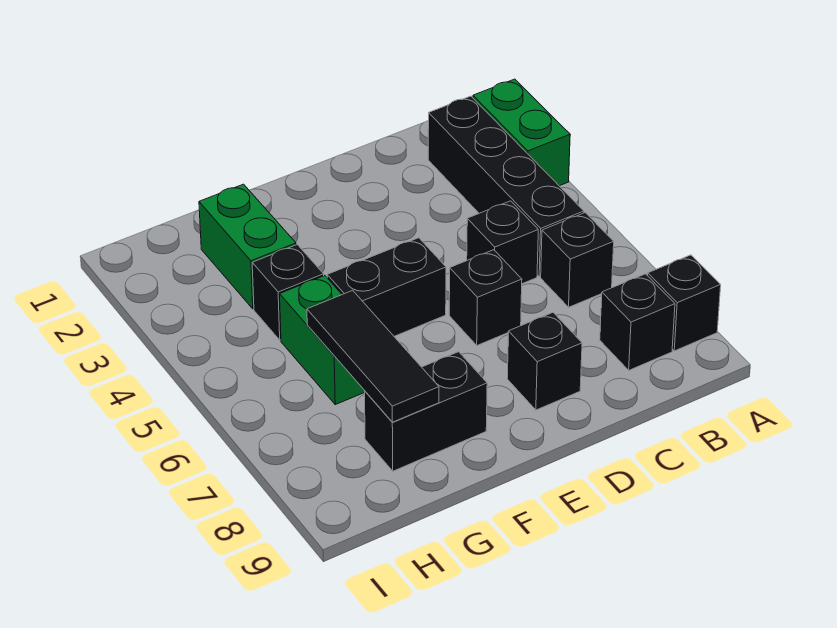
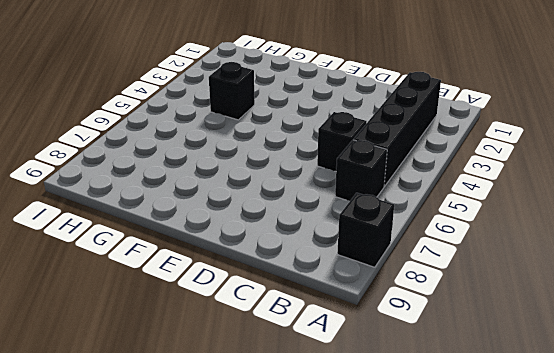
none -> green 1x2 brick [473,79,570,186]
none -> black 1x1 brick [600,274,675,370]
none -> black 1x1 brick [449,250,522,345]

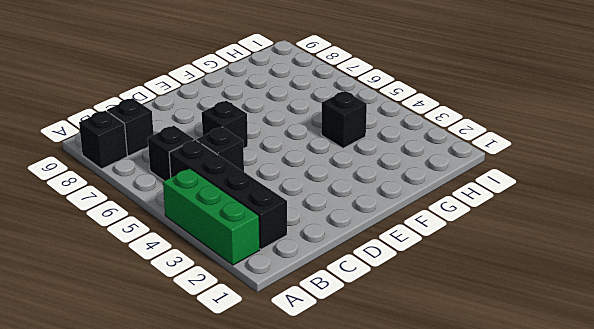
green 1x3 brick [163,168,260,265] -> green 1x2 brick [473,79,570,186]
none -> black 1x1 brick [507,313,582,410]
none -> black 1x2 brick [327,238,446,336]
none -> black 1x2 brick [365,352,487,471]

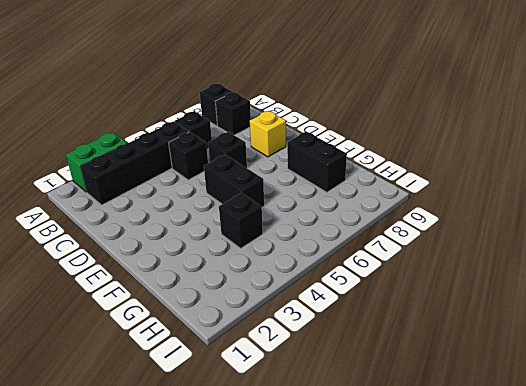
yellow 1x1 brick [250,111,286,157] -> black 1x1 brick [507,313,582,410]
none -> green 1x2 brick [199,184,296,309]
none -> green 1x2 brick [280,276,365,405]
none -> black 1x3 tile [307,290,439,422]

